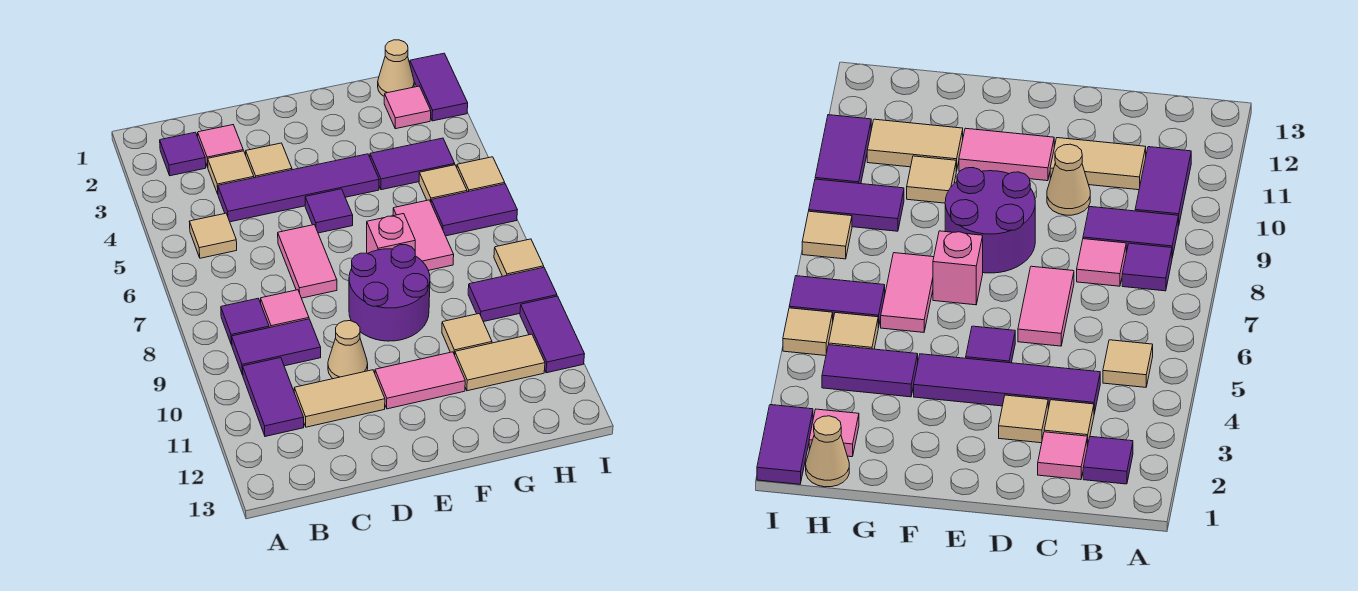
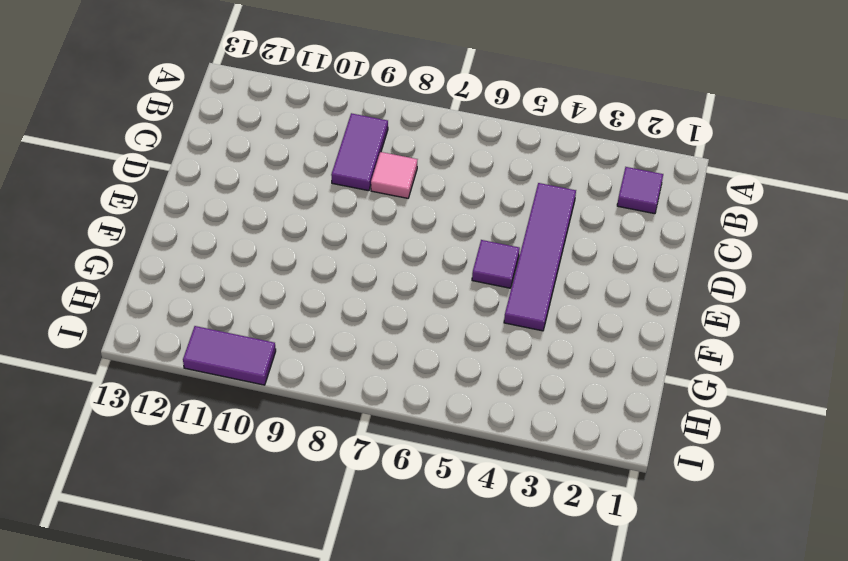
none -> tan 1x1 tile [189,213,237,258]
none -> purple 1x1 tile [221,299,269,345]
none -> purple 1x2 tile [243,358,304,436]
none -> pink 1x1 tile [198,125,243,167]

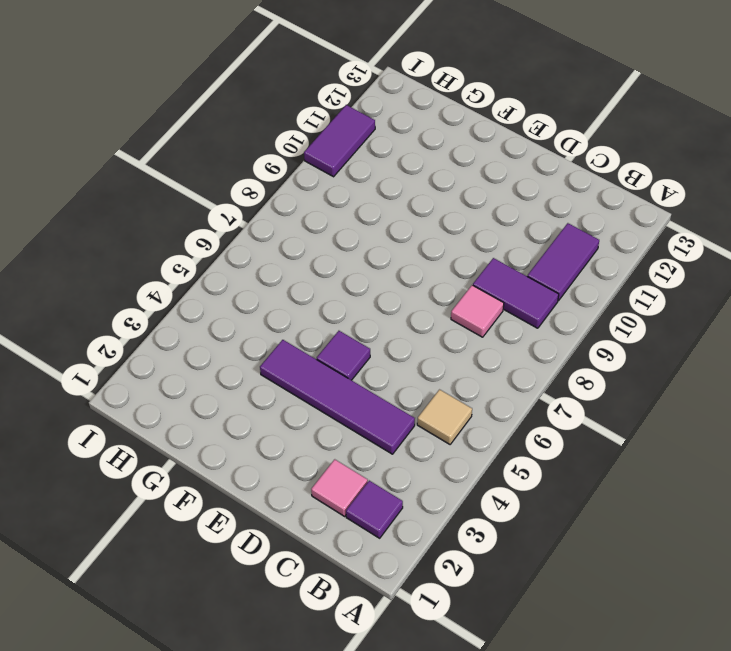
none -> purple 1x1 tile [221,299,269,345]
none -> tan 1x1 tile [208,151,254,194]
none -> tan 1x2 tile [294,370,385,427]
none -> tan 1x1 tile [246,143,292,178]

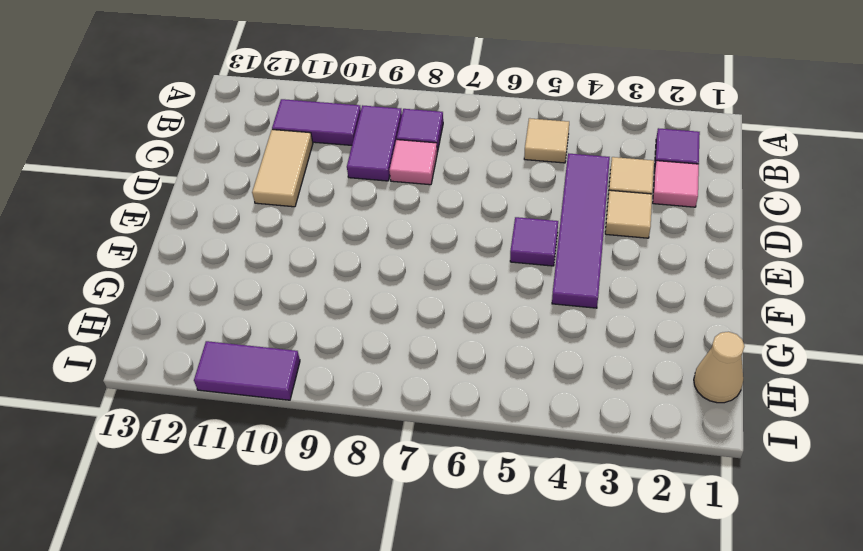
none -> pink 1x2 tile [278,225,337,298]
none -> tan 1x1 cone [328,321,368,379]
none -> purple 2x2 round brick [349,245,430,341]
none -> pink 1x2 tile [375,352,465,409]

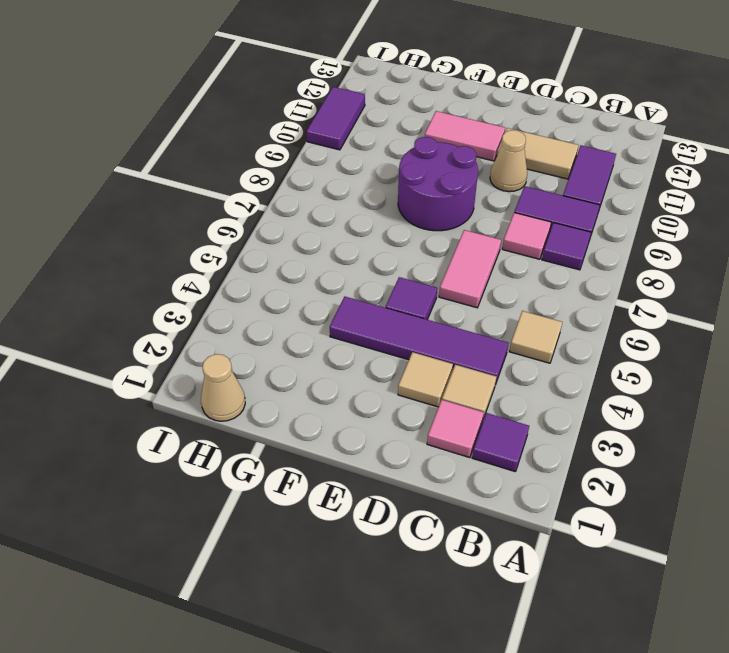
none -> pink 1x1 brick [367,214,415,254]
none -> purple 1x2 tile [370,138,455,190]
none -> pink 1x2 tile [393,200,454,270]
none -> tan 1x1 tile [442,314,492,355]

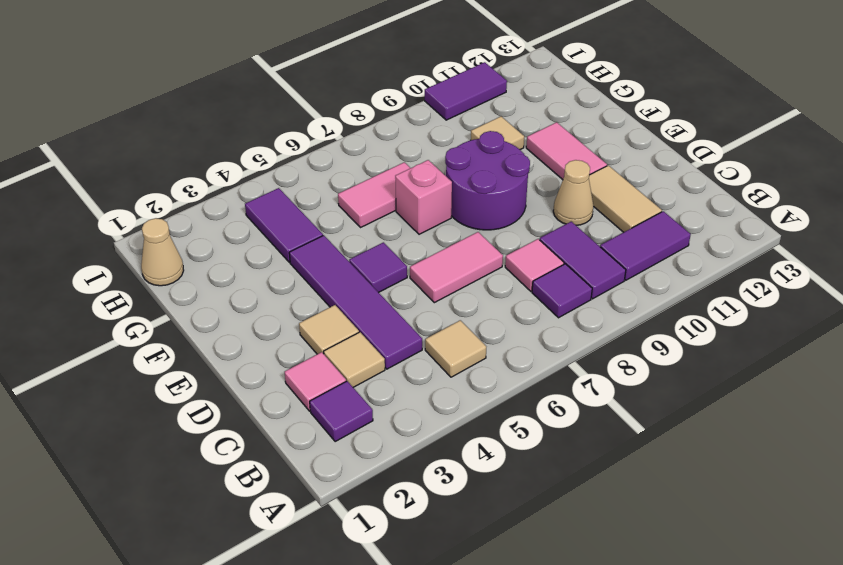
none -> tan 1x2 tile [455,334,545,391]
none -> pink 1x1 tile [384,86,431,129]
none -> tan 1x1 tile [419,165,467,202]
none -> purple 1x2 tile [431,184,517,236]

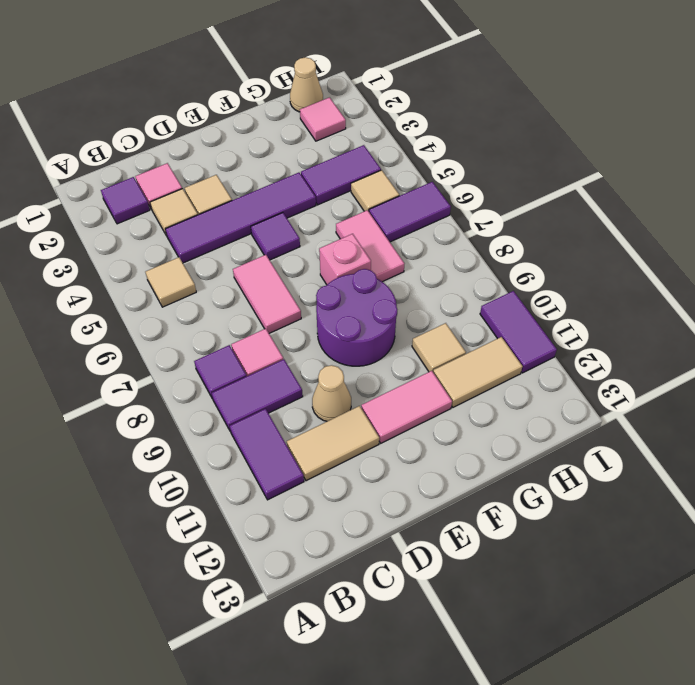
none -> purple 1x2 tile [468,267,557,322]
none -> purple 1x2 tile [410,53,468,121]
none -> tan 1x1 tile [457,157,505,192]
none -> tan 1x1 tile [494,239,544,276]

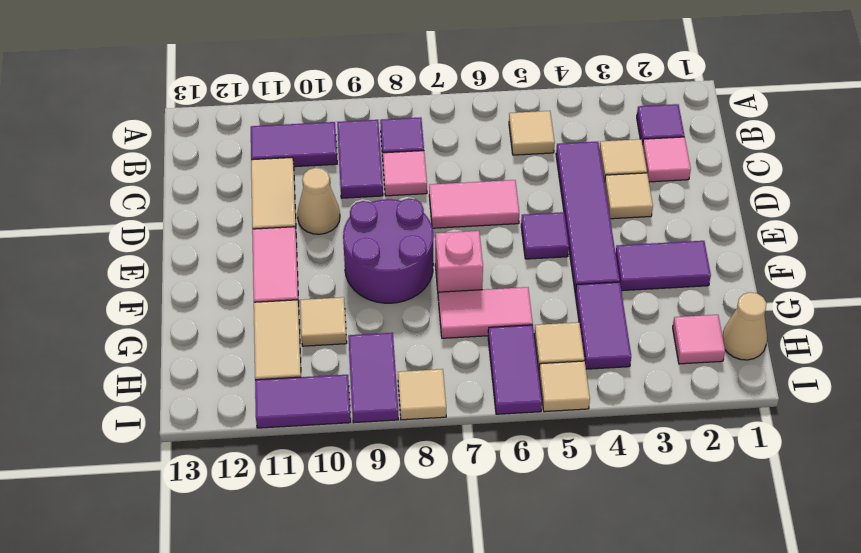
purple 1x2 tile [616,241,711,291] -> purple 1x2 tile moved to [410,53,468,121]

